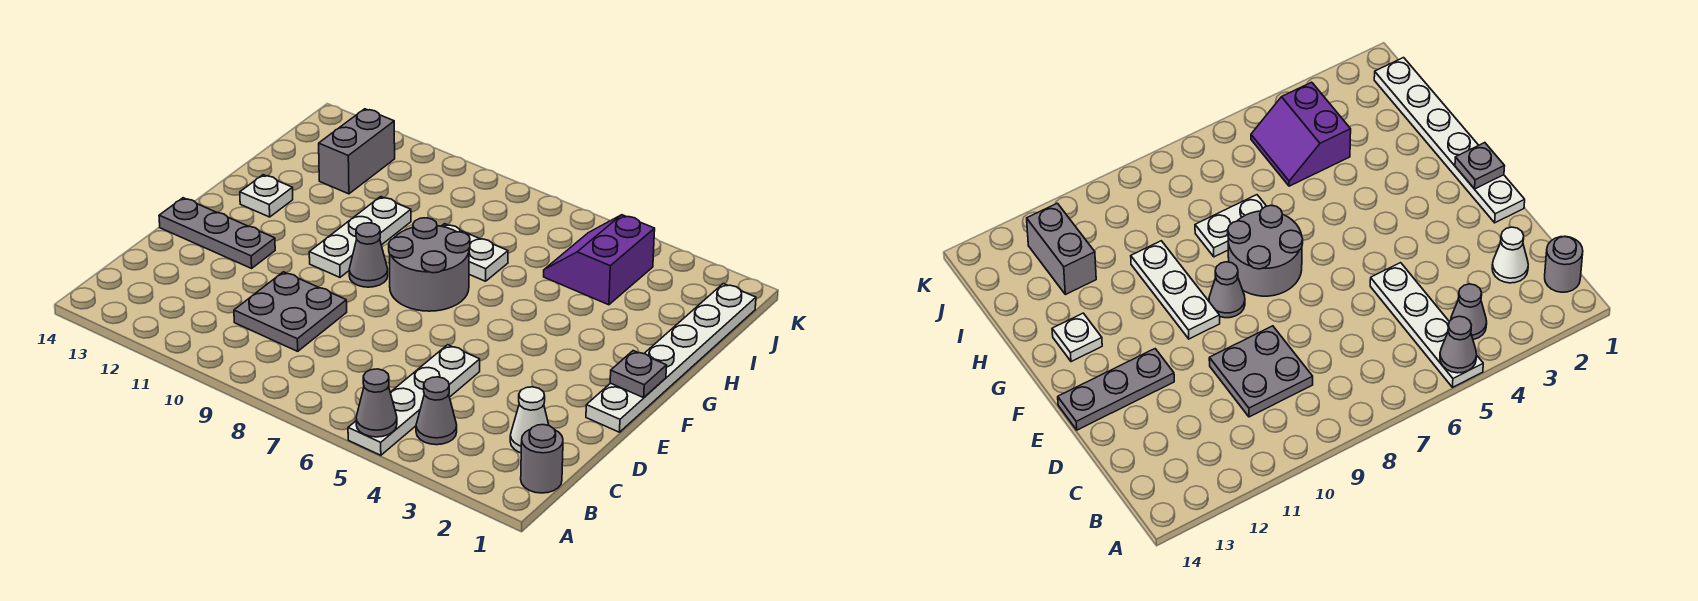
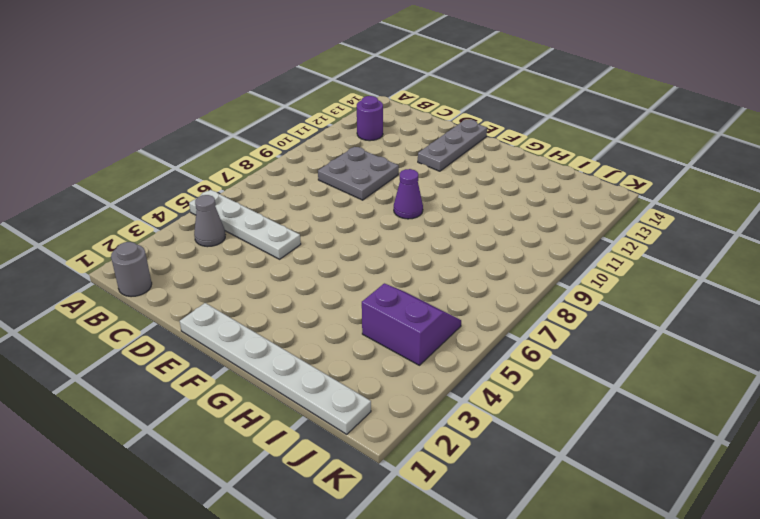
purple 1x1 round brick [357,96,383,141] -> none
purple 1x1 cone [394,169,423,219] -> grey 1x1 cone [349,223,388,287]
none -> white 1x1 cone [510,387,549,453]
none -> grey 2x2 round brick [389,218,470,311]
none -> white 1x3 plate [309,197,411,277]

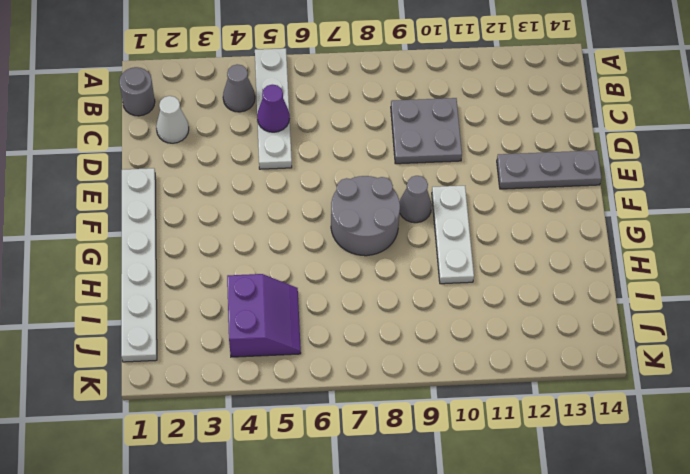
purple 1x1 cone [257,85,290,132] -> none
none -> white 1x1 plate [240,175,293,217]
none -> white 1x2 plate [442,224,508,281]
none -> grey 1x2 brick [319,109,395,194]

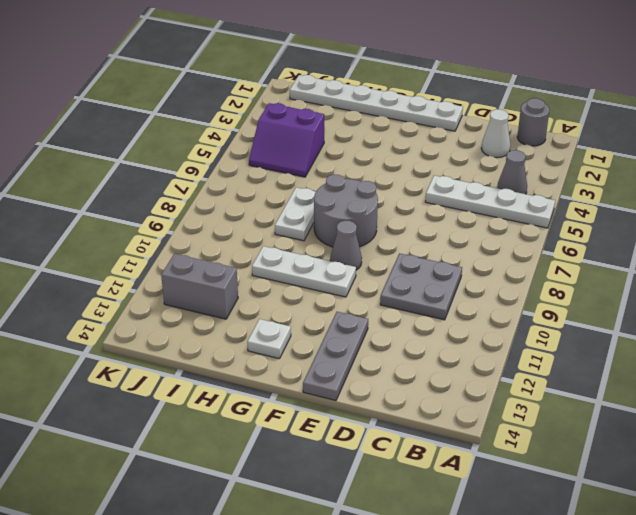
none -> grey 1x1 cone [356,369,397,437]
none -> grey 1x1 plate [610,351,667,398]

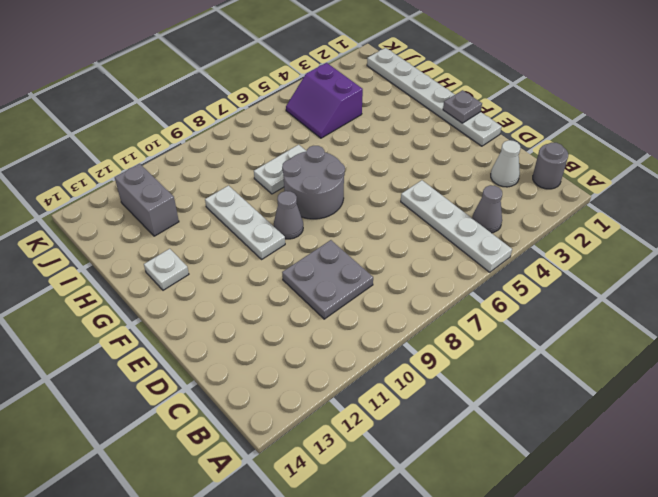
none -> grey 1x3 plate [159,198,275,268]
none -> grey 1x1 cone [356,369,397,437]

